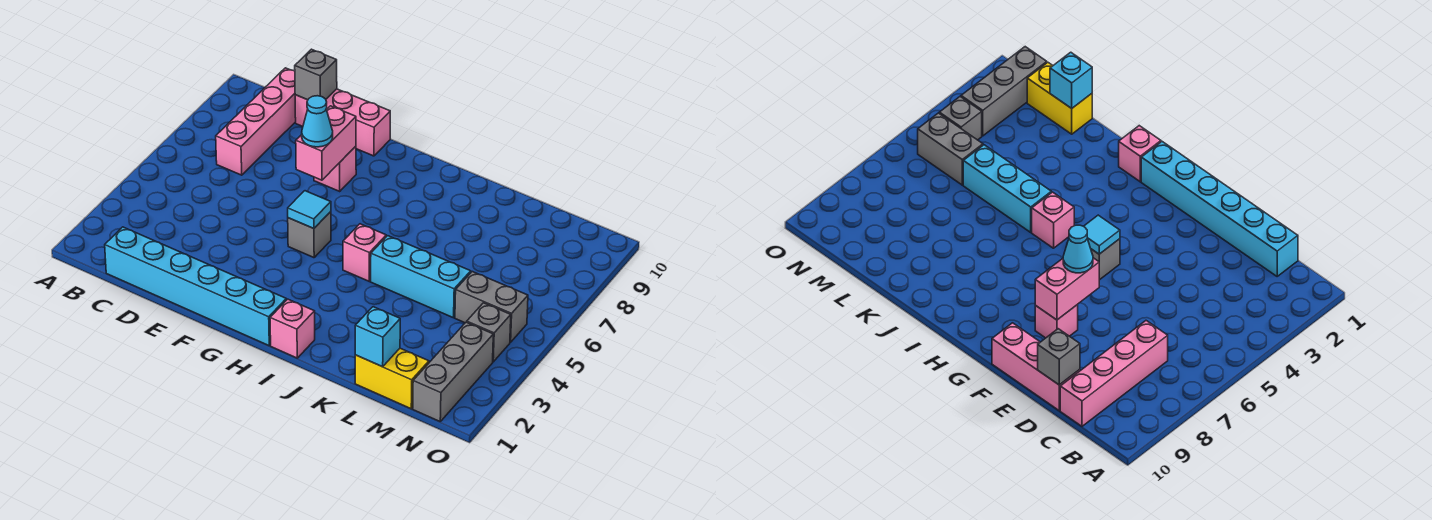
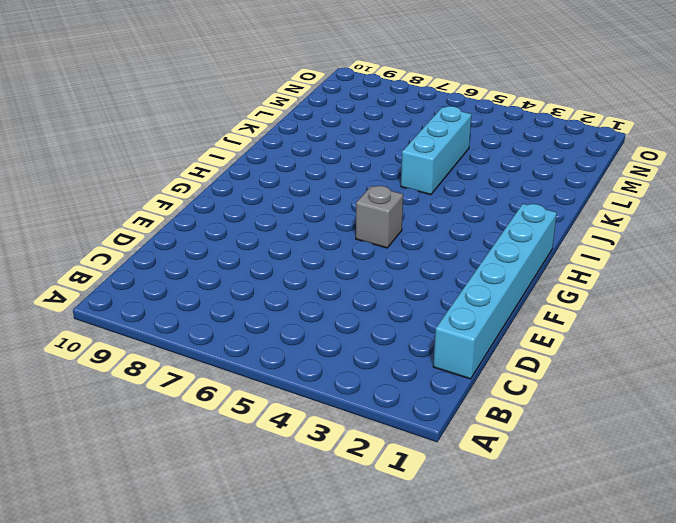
none -> pink 1x4 brick [216,68,296,175]
none -> pink 1x3 brick [295,89,390,156]
none -> pink 1x1 brick [314,146,356,191]

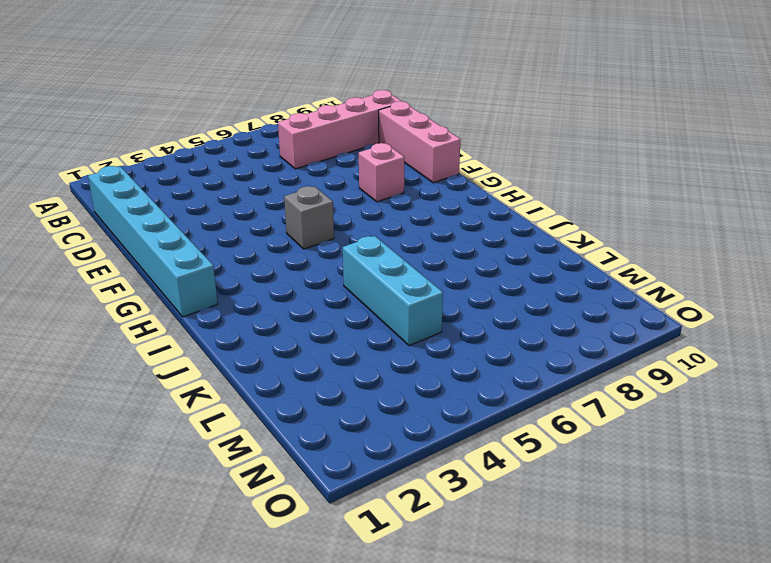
none -> pink 1x1 brick [270,299,315,358]
none -> pink 1x1 brick [343,224,386,281]
none -> yellow 1x2 brick [355,348,429,409]

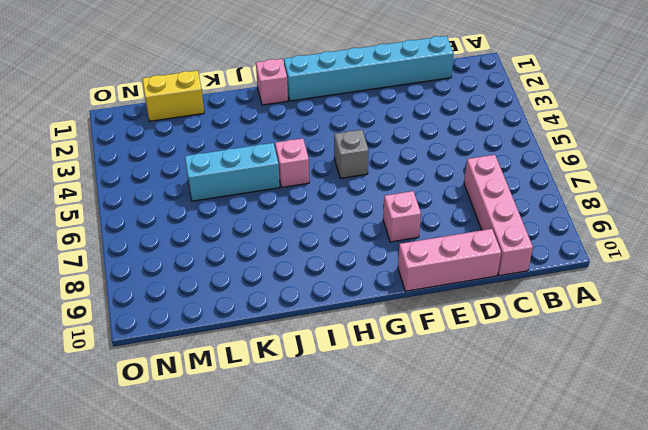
none -> grey 1x2 brick [455,272,528,342]
none -> grey 1x3 brick [413,322,493,421]
none -> grey 1x1 brick [467,303,511,362]

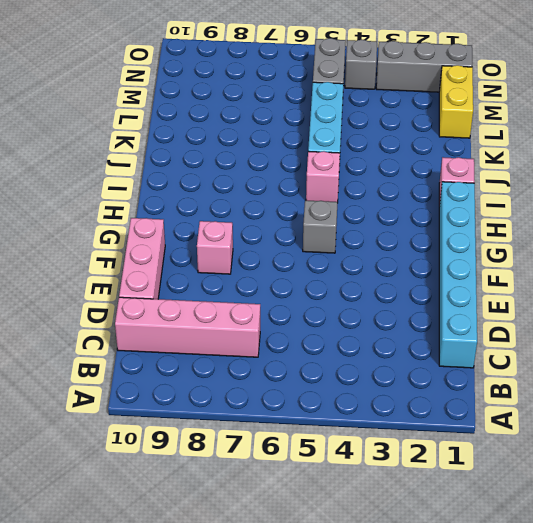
none -> grey 1x1 brick [295,49,337,100]
none -> pink 1x2 brick [296,106,356,180]
none -> cyan 1x1 tile [288,191,331,229]

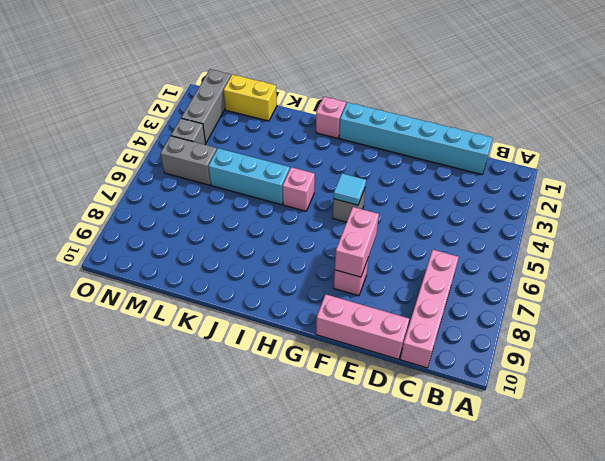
none -> grey 1x1 brick [295,49,337,100]
none -> cyan 1x1 brick [355,307,400,367]
none -> cyan 1x1 cone [302,96,333,147]

